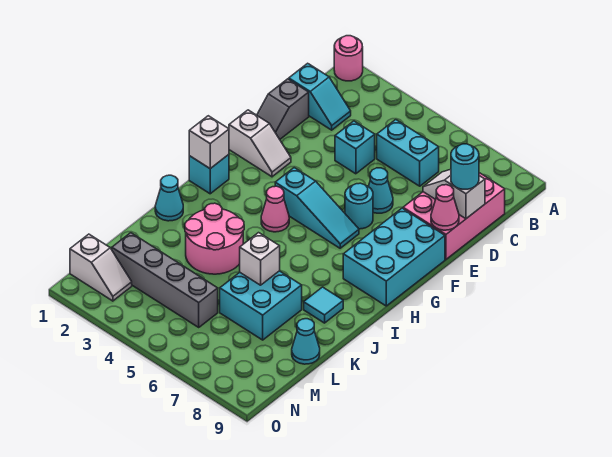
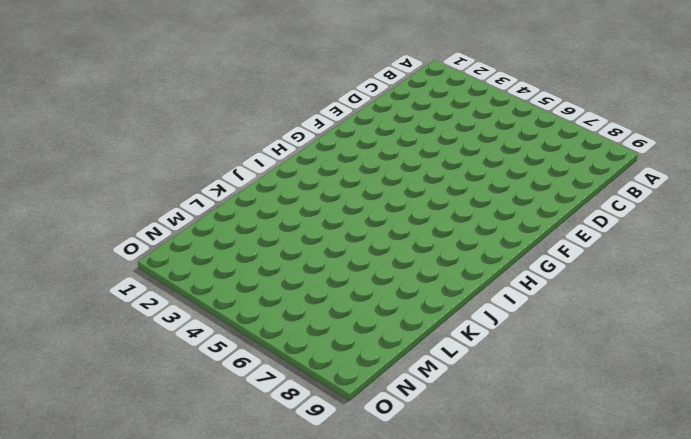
none -> pink 1x1 round brick [334,36,363,81]
none -> cyan 1x2 slope [289,63,351,130]
none -> cyan 1x2 brick [377,120,439,186]

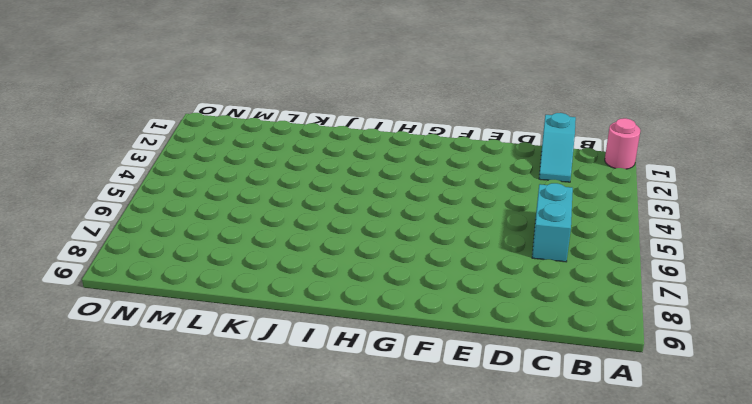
none -> pink 2x3 brick [403,173,505,259]
none -> grey 1x2 slope [257,79,309,139]
none -> cyan 1x1 brick [335,121,375,174]

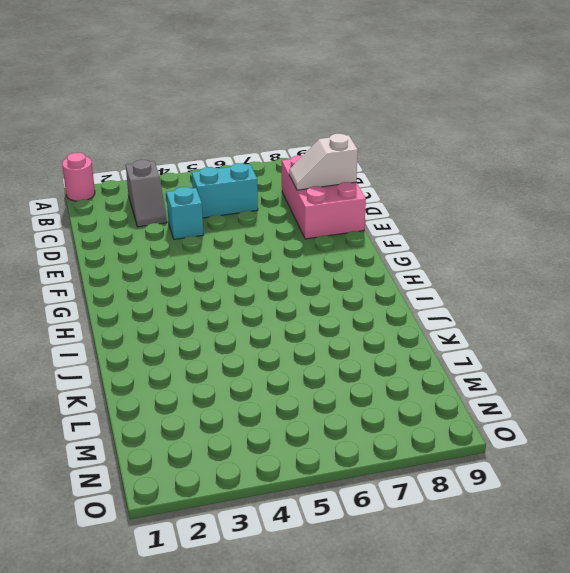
grey 1x2 slope [126,160,167,227] -> grey 1x2 slope moved to [257,79,309,139]
none -> cyan 1x2 slope [289,63,351,130]
none -> cyan 1x1 cone [368,168,393,213]
none -> white 1x2 slope [229,110,291,177]

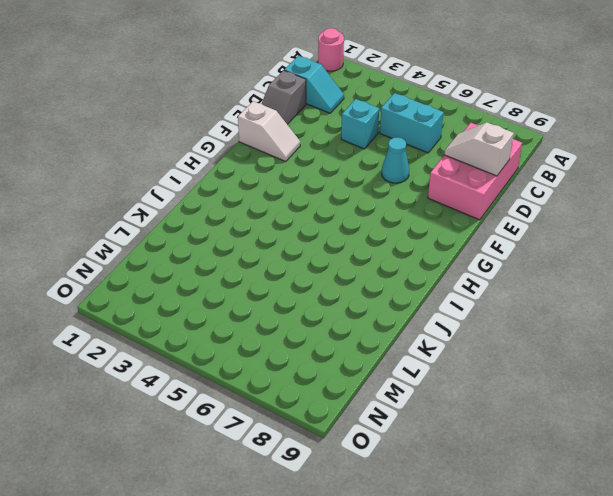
none -> cyan 1x1 round brick [345,183,373,229]
none -> cyan 2x3 brick [343,208,445,306]
none -> cyan 1x3 slope [275,168,359,248]

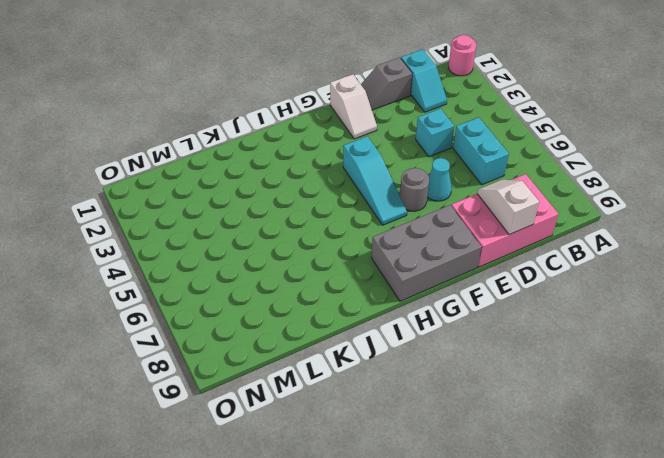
grey 1x1 round brick [400,168,429,211] -> cyan 1x1 round brick [345,183,373,229]
grey 2x3 brick [371,205,482,301] -> cyan 2x3 brick [343,208,445,306]
none -> cyan 1x1 brick [189,155,229,194]
none -> pink 1x1 cone [261,186,289,232]
none -> cyan 1x1 cone [155,175,183,221]

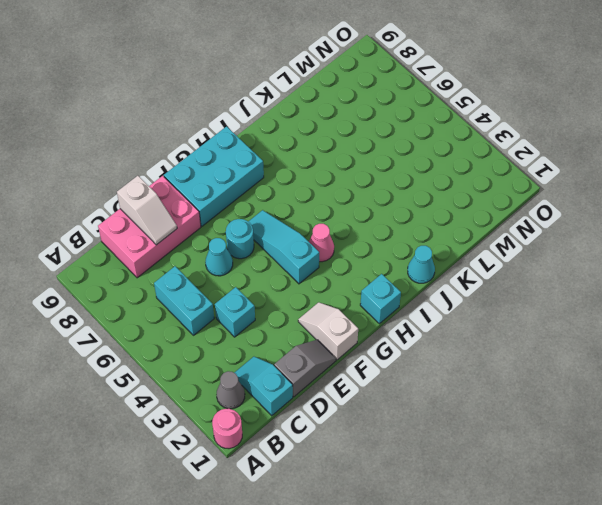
grey 1x1 cone [216,371,245,409] -> none
none -> pink 2x2 round brick [185,203,244,274]
none -> cyan 1x1 tile [304,287,343,323]
none -> cyan 2x2 brick [220,271,302,340]

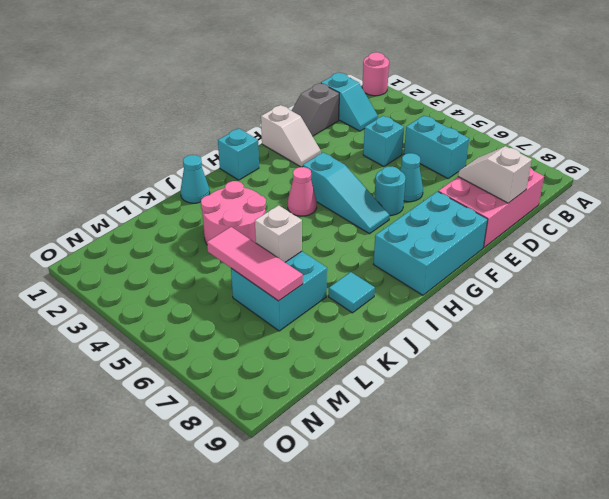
pink 1x3 tile [207,227,303,301] -> none
none -> cyan 1x1 cone [292,319,320,364]
none -> grey 1x4 brick [112,233,218,327]
none -> white 1x2 slope [70,234,132,301]

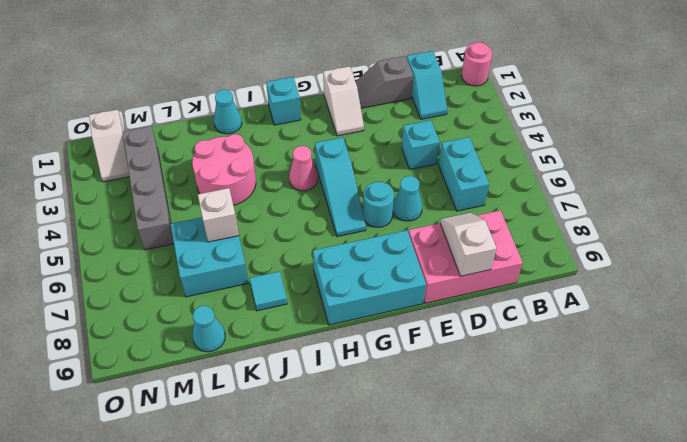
none -> pink 1x1 cone [431,185,459,230]
none -> white 1x1 brick [189,116,229,169]
none -> cyan 1x1 round brick [451,144,479,189]

